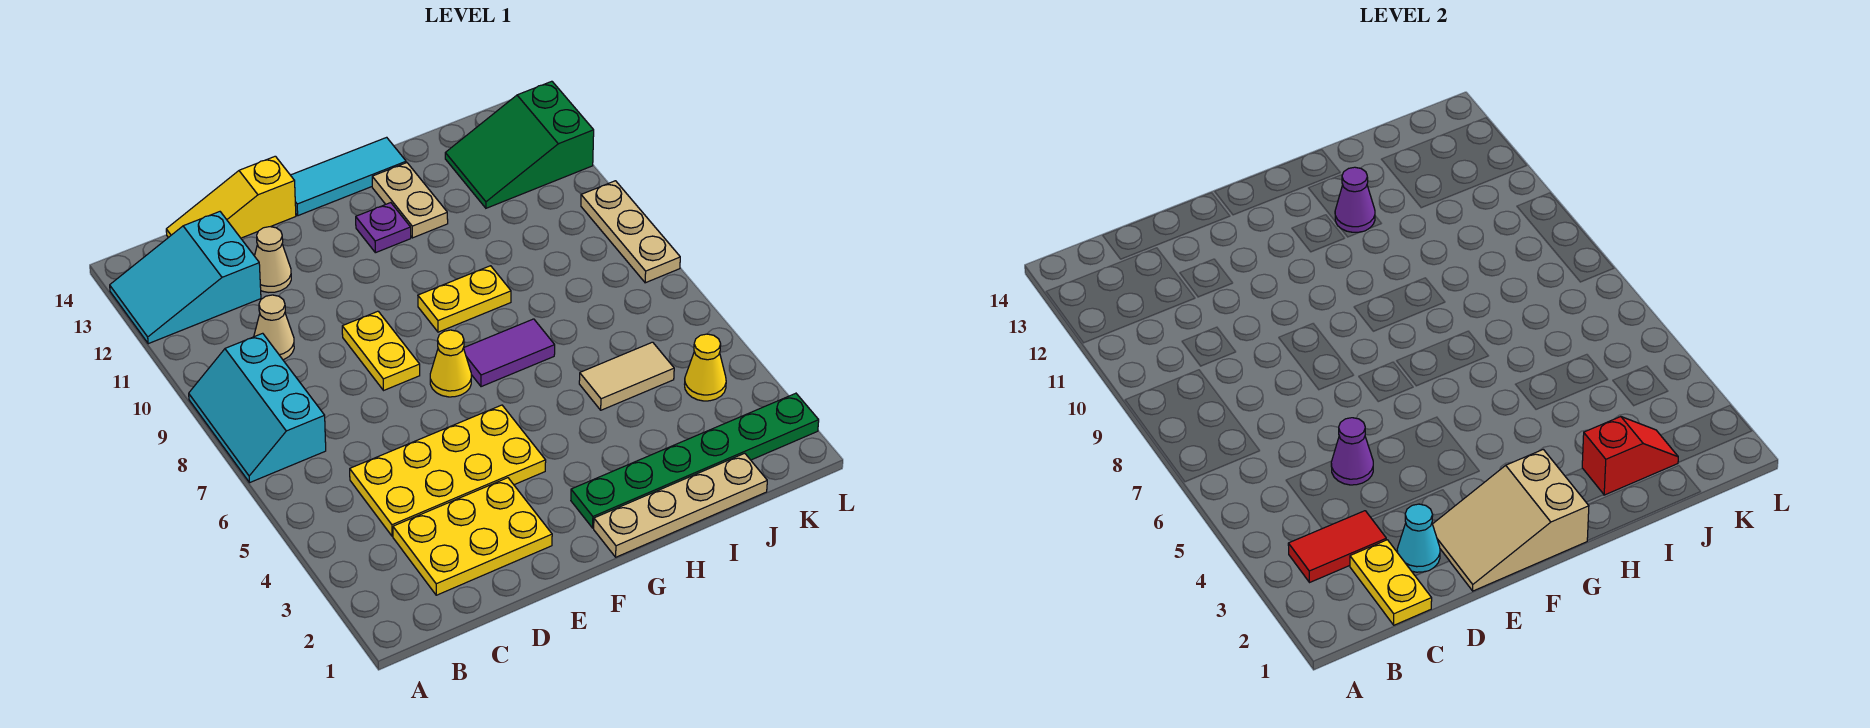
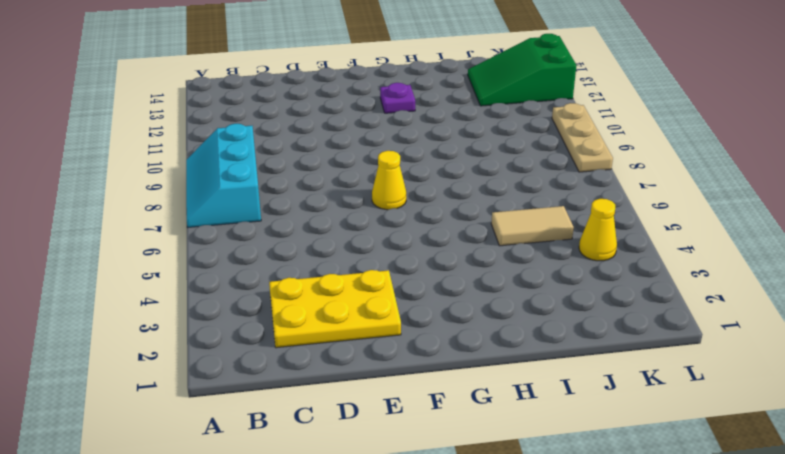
none -> cyan 2x3 slope [110,212,261,344]
none -> yellow 2x4 plate [350,405,546,536]
none -> tan 1x1 cone [254,295,294,360]

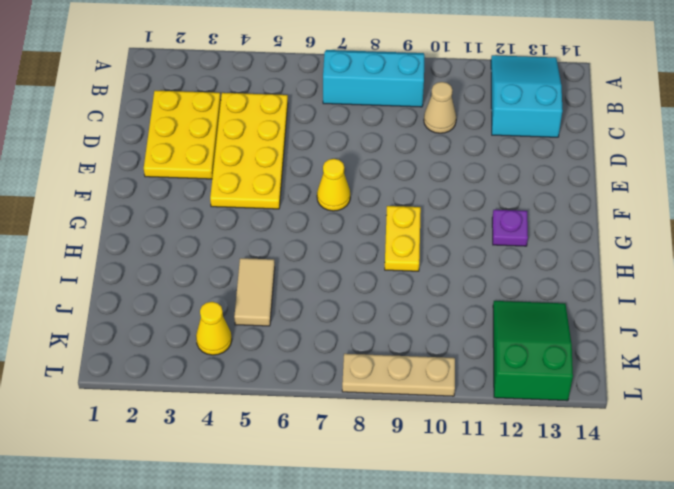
none -> yellow 1x3 slope [166,156,296,238]
none -> tan 1x1 cone [255,227,291,292]
none -> yellow 1x2 plate [342,311,420,391]

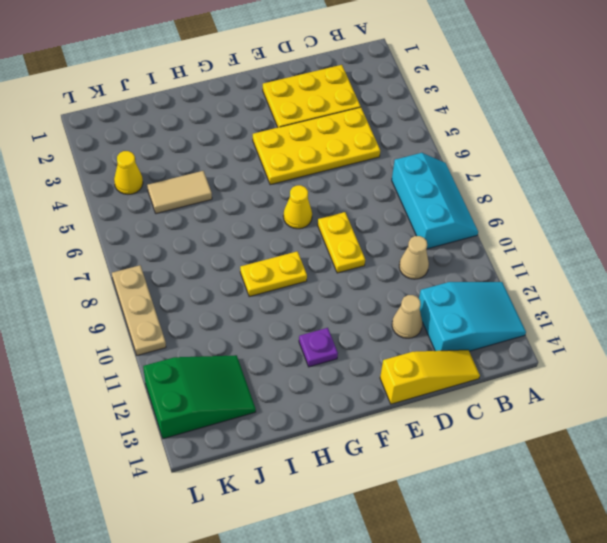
none -> cyan 1x3 tile [291,137,406,216]
none -> tan 1x4 plate [594,453,767,557]
none -> green 1x6 plate [571,393,819,528]

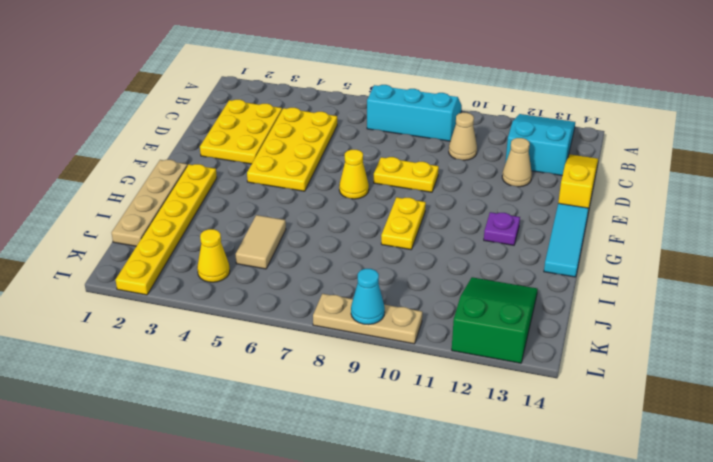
yellow 1x6 plate [116,164,217,295] -> green 1x6 plate [571,393,819,528]
cyan 1x1 cone [351,269,385,325] -> cyan 1x1 cone moved to [1397,504,1440,572]
none -> purple 1x2 tile [464,319,555,387]
none -> tan 1x2 plate [372,163,448,238]
none -> red 1x2 tile [1288,511,1386,582]

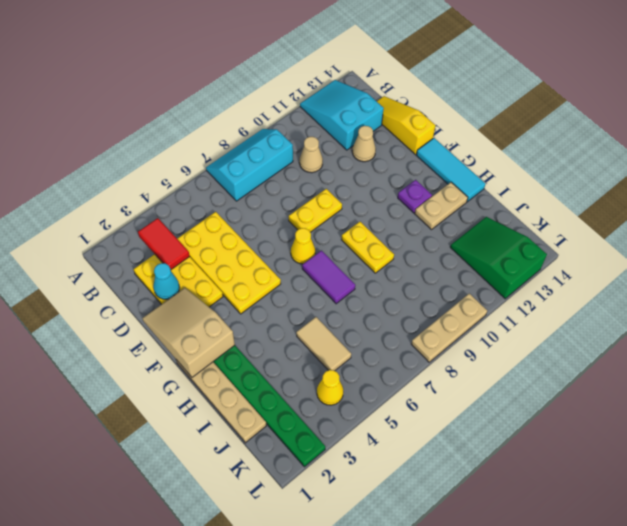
none -> yellow 1x2 plate [1350,540,1432,625]
none -> purple 1x1 cone [1331,418,1373,485]
none -> purple 1x1 cone [1335,167,1375,232]

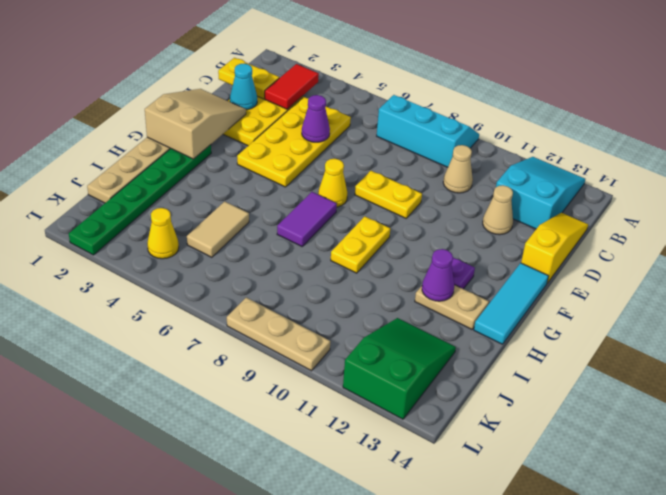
none -> red 1x2 slope [1582,417,1678,495]

